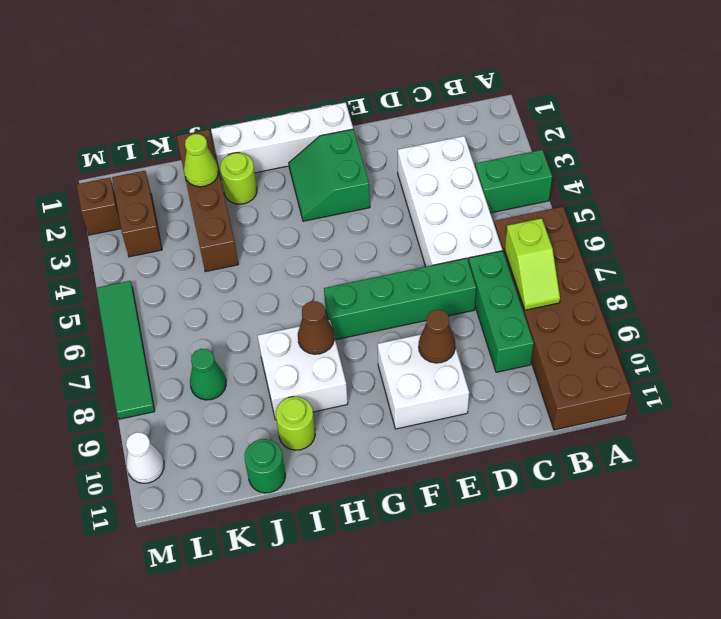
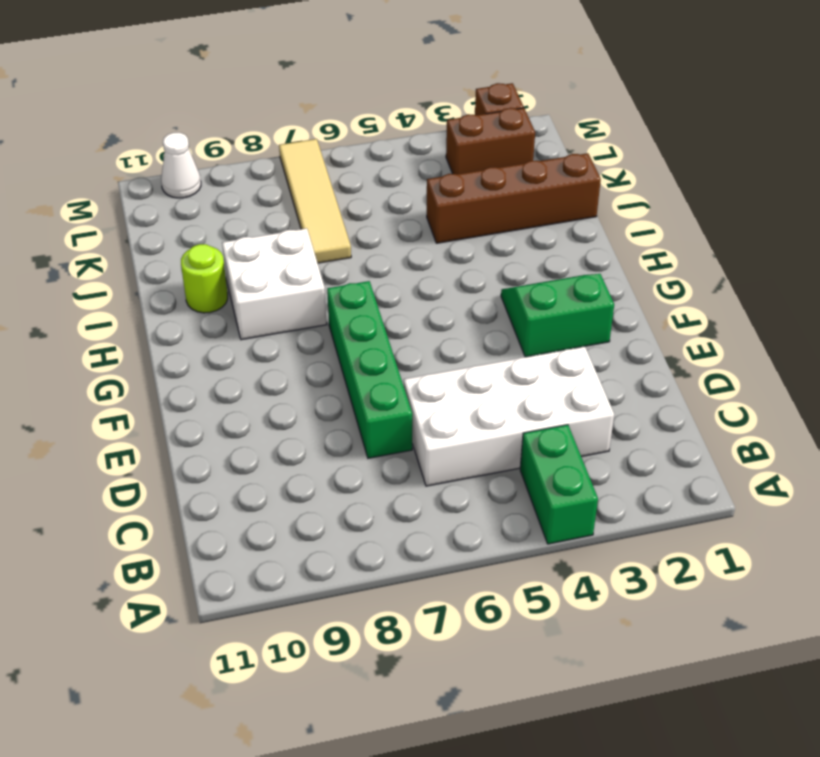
tan 1x4 tile [279,139,351,263] -> green 1x4 tile [96,281,155,419]
none -> brown 2x6 brick [494,207,631,430]
none -> green 1x3 brick [468,251,534,372]
none -> white 2x2 brick [378,334,469,429]

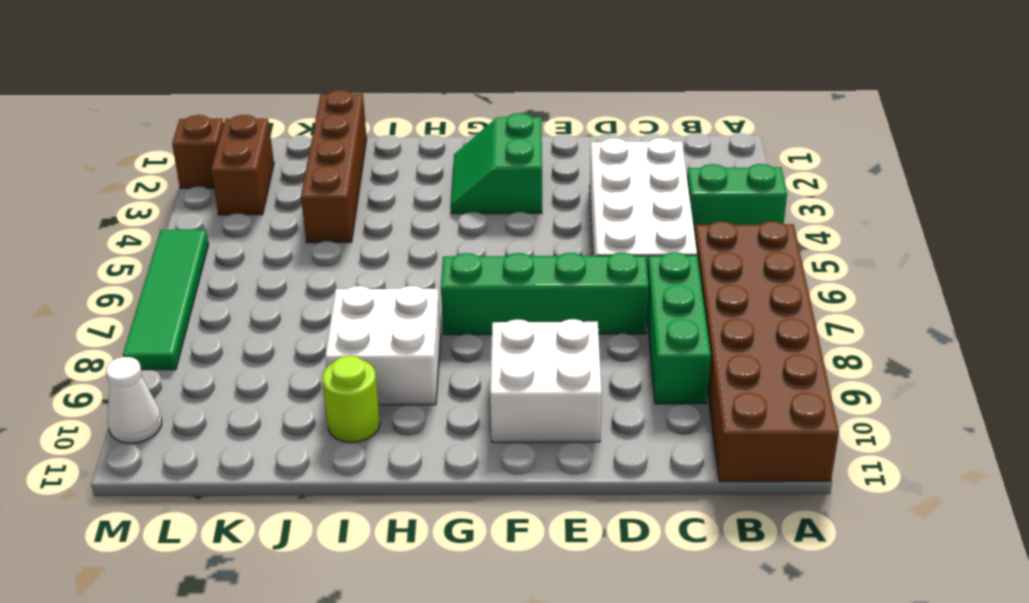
none -> white 1x4 brick [211,102,353,180]
none -> lime 1x1 round brick [220,153,257,204]
none -> green 1x1 round brick [245,439,285,493]

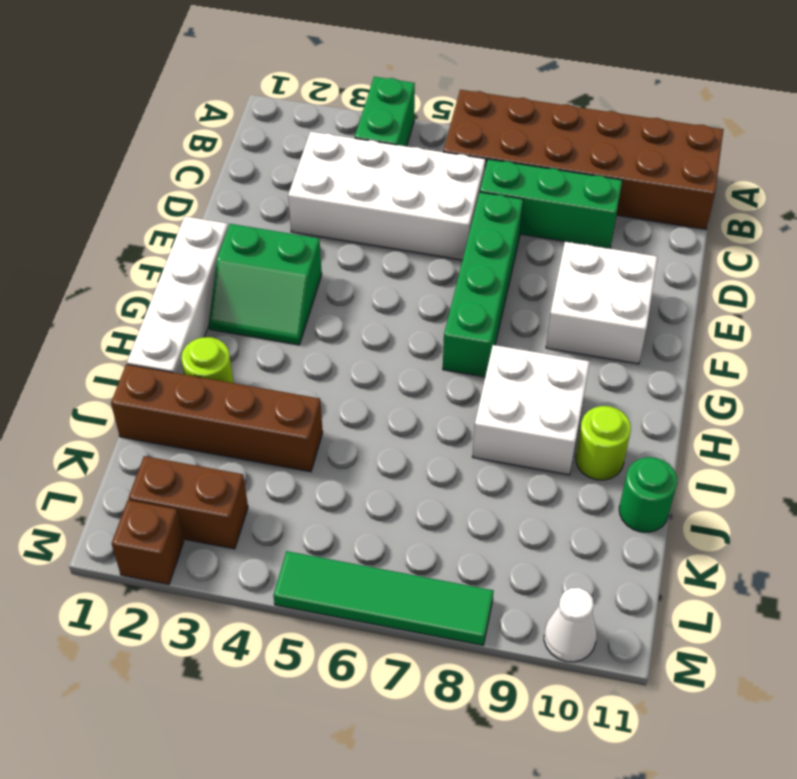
none -> green 1x1 cone [190,349,226,400]
none -> lime 1x2 slope [505,218,560,310]
none -> brown 1x1 cone [419,310,455,363]

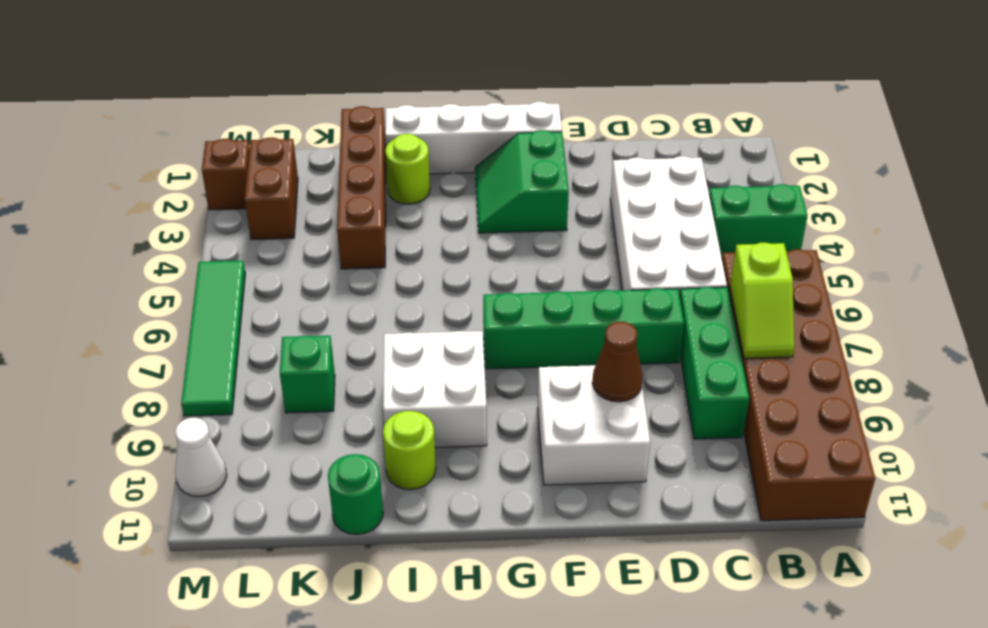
green 1x1 brick [280,336,335,413] -> green 1x1 cone [190,349,226,400]
none -> brown 1x1 cone [298,301,334,354]
none -> lime 1x1 cone [184,134,218,187]

